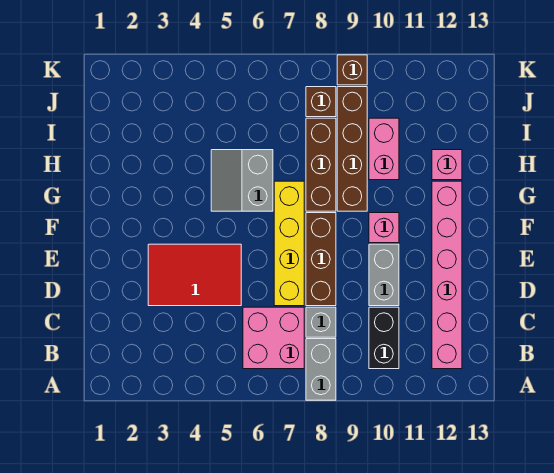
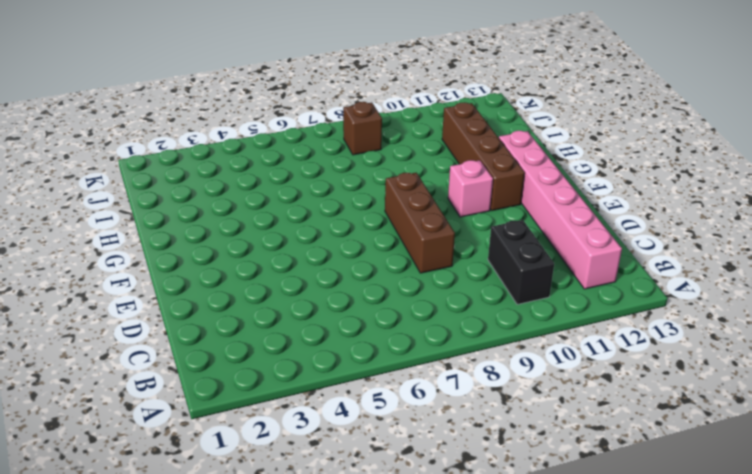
brown 1x4 brick [442,102,525,211] -> brown 1x4 brick moved to [337,87,367,211]
none -> grey 1x2 brick [306,339,336,400]
none -> pink 2x2 brick [243,307,304,369]
none -> grey 1x1 brick [306,307,336,337]

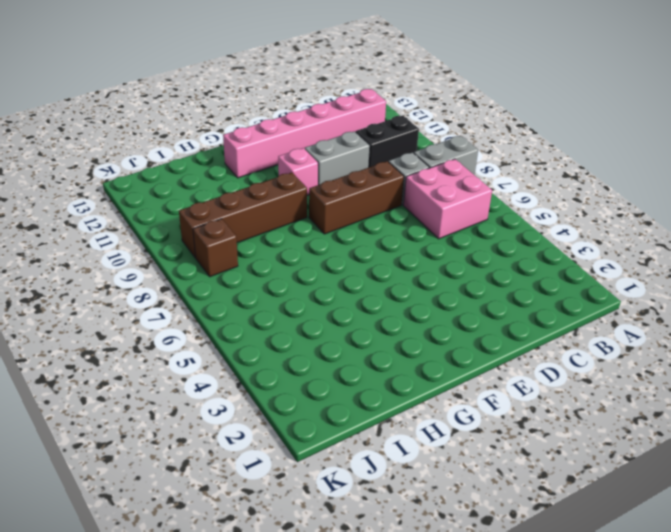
none -> red 2x3 tile [148,244,241,306]
none -> yellow 1x4 brick [274,181,304,306]
none -> grey 2x2 slope [211,150,273,211]

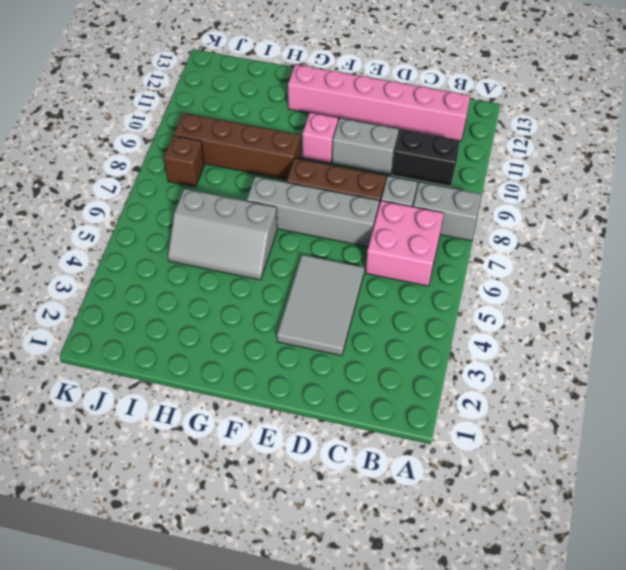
grey 2x3 tile [277,255,364,356] -> red 2x3 tile [148,244,241,306]
grey 1x4 brick [247,176,379,247] -> yellow 1x4 brick [274,181,304,306]
grey 2x3 slope [168,189,277,280] -> grey 2x2 slope [211,150,273,211]
none -> brown 1x3 brick [306,118,336,211]
none -> pink 1x2 brick [369,118,399,180]
none -> pink 1x1 brick [432,150,462,180]

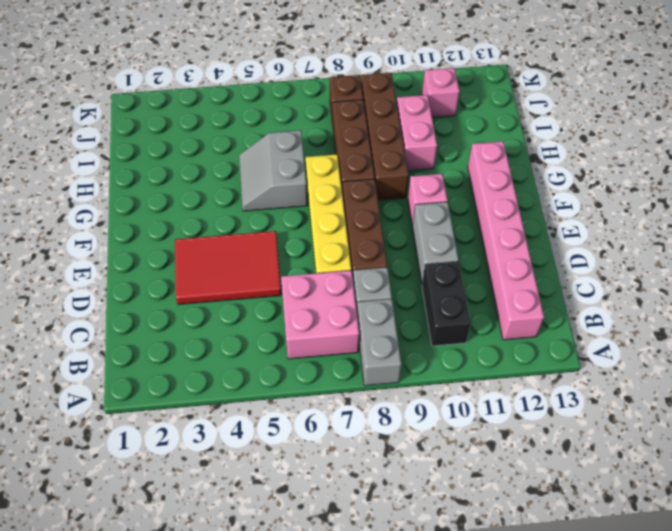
pink 1x1 brick [422,68,460,117] -> pink 1x1 brick moved to [432,150,462,180]
none -> brown 1x1 brick [337,55,367,85]

